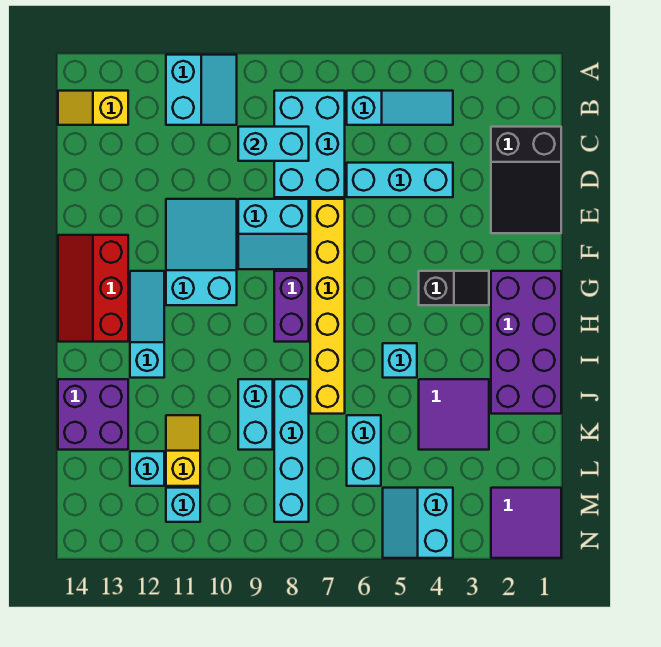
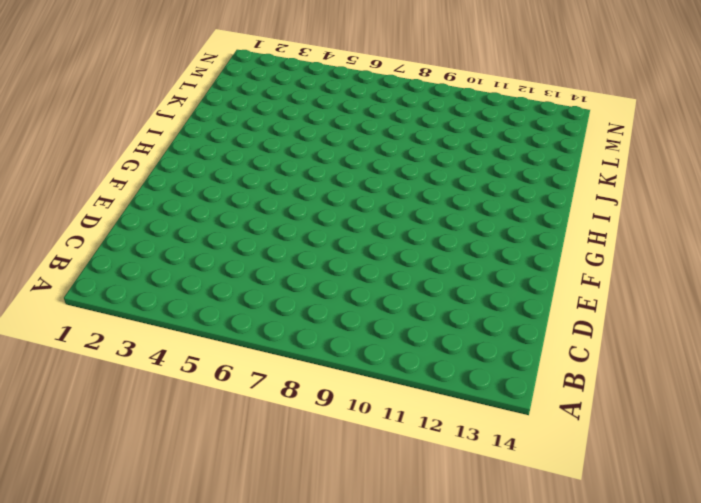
none -> cyan 2x2 slope [166,55,237,125]
none -> cyan 1x3 slope [347,91,453,125]
none -> cyan 2x3 brick [274,91,345,197]

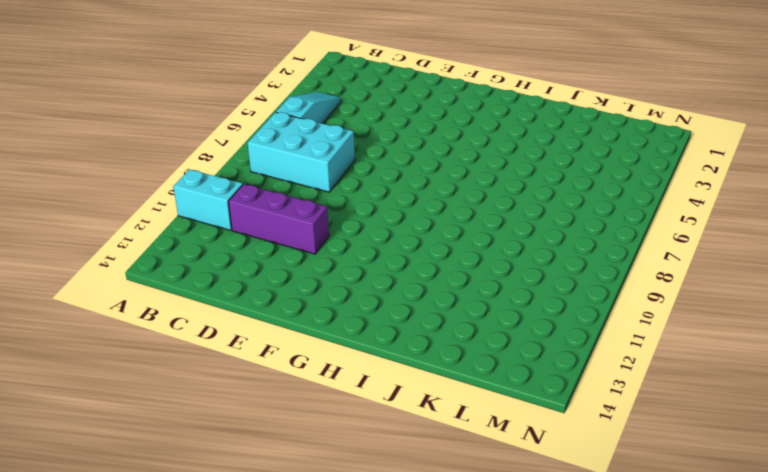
purple 1x3 brick [228,184,329,254] -> cyan 2x3 slope [166,199,237,305]
none -> yellow 1x2 slope [58,91,128,125]
none -> black 2x3 slope [491,127,561,233]
none -> cyan 1x3 brick [347,163,453,197]

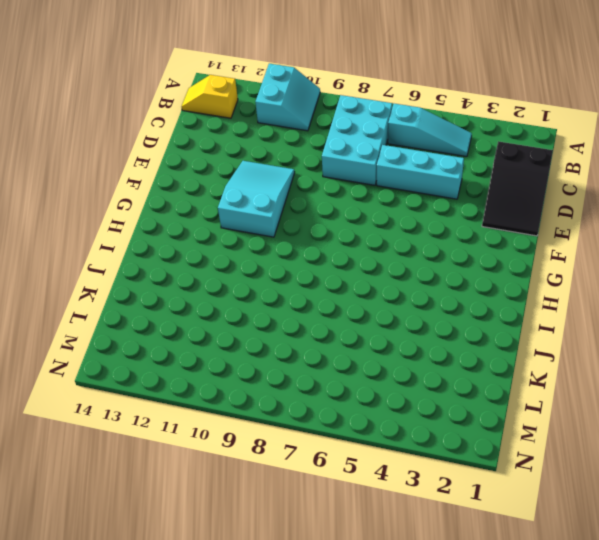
none -> yellow 1x6 brick [310,199,345,414]
none -> cyan 2x2 slope [238,199,309,269]
none -> red 2x3 slope [58,235,128,342]

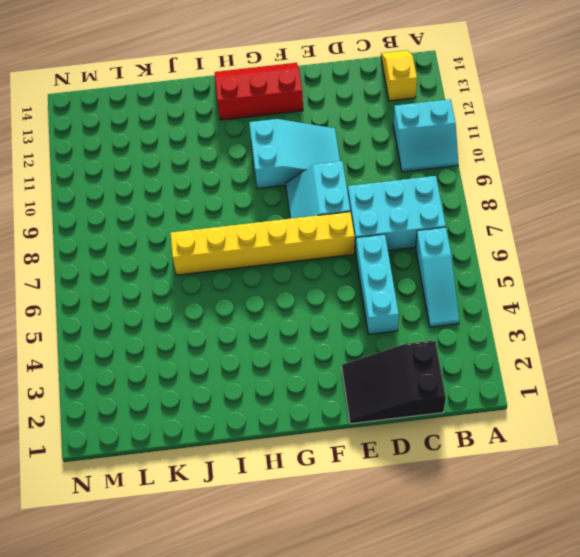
none -> purple 2x4 brick [491,271,561,414]
none -> black 1x2 slope [419,271,489,305]
none -> purple 1x2 brick [274,271,309,342]

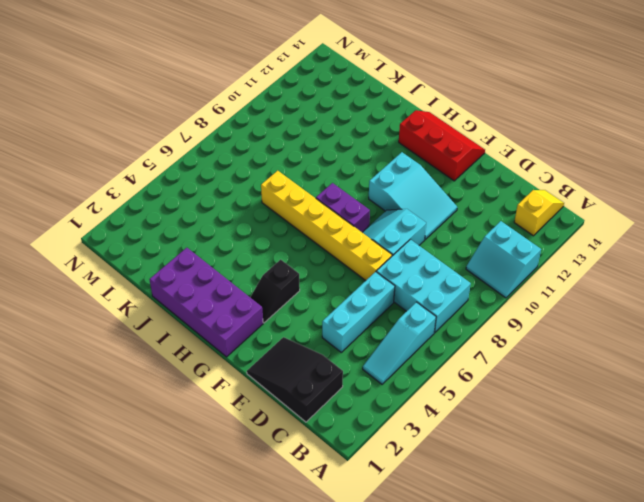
none -> cyan 1x3 slope [130,271,164,378]
none -> cyan 1x1 brick [383,343,417,378]
none -> purple 2x2 tile [419,379,489,450]

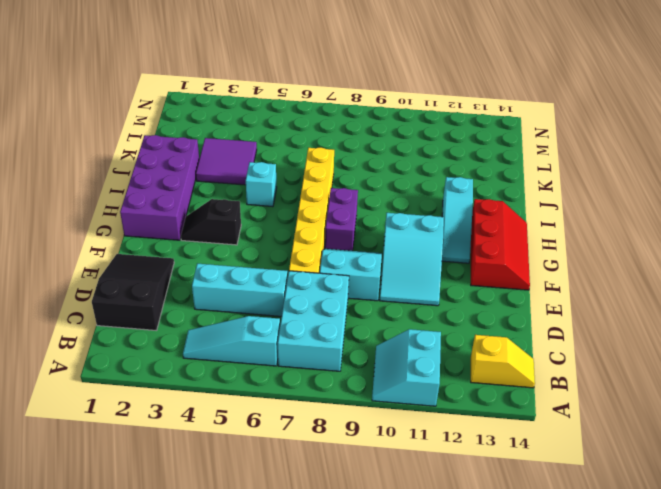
none -> cyan 1x4 brick [274,379,309,522]
none -> cyan 1x2 brick [238,379,273,450]
none -> purple 2x2 brick [58,379,128,450]

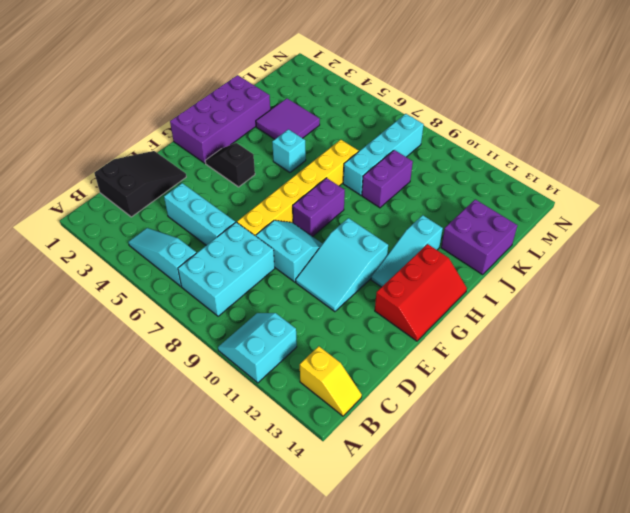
purple 1x2 brick [362,150,413,208] -> cyan 1x2 brick [238,379,273,450]
none -> cyan 1x2 brick [347,415,381,486]
none -> yellow 1x2 slope [166,415,200,486]
none -> cyan 1x1 brick [130,451,164,486]

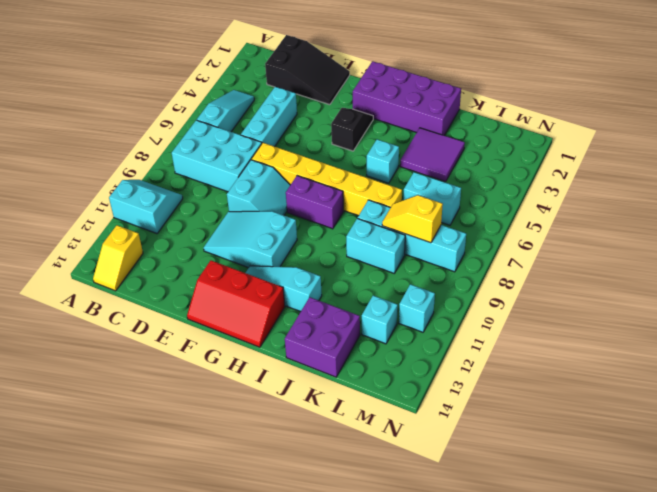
yellow 1x2 slope [382,195,443,243] -> yellow 1x2 slope moved to [166,415,200,486]
none -> purple 2x2 tile [491,488,561,558]
none -> cyan 2x2 slope [383,488,453,558]
none -> cyan 1x2 brick [238,127,309,161]

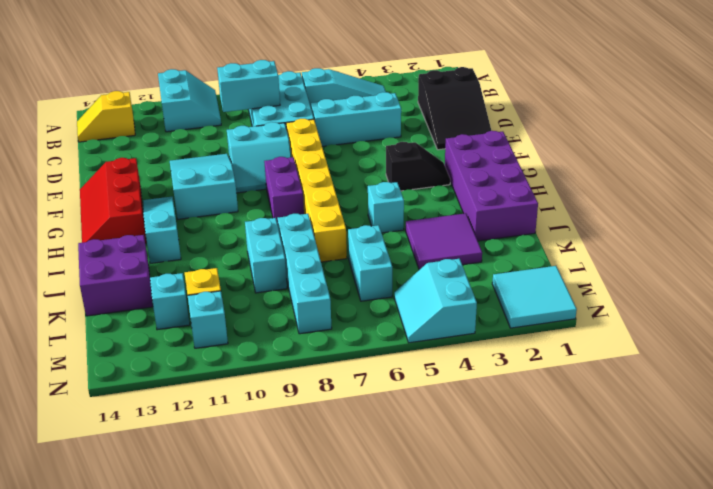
cyan 2x2 tile [492,266,577,328] -> purple 2x2 tile [491,488,561,558]

